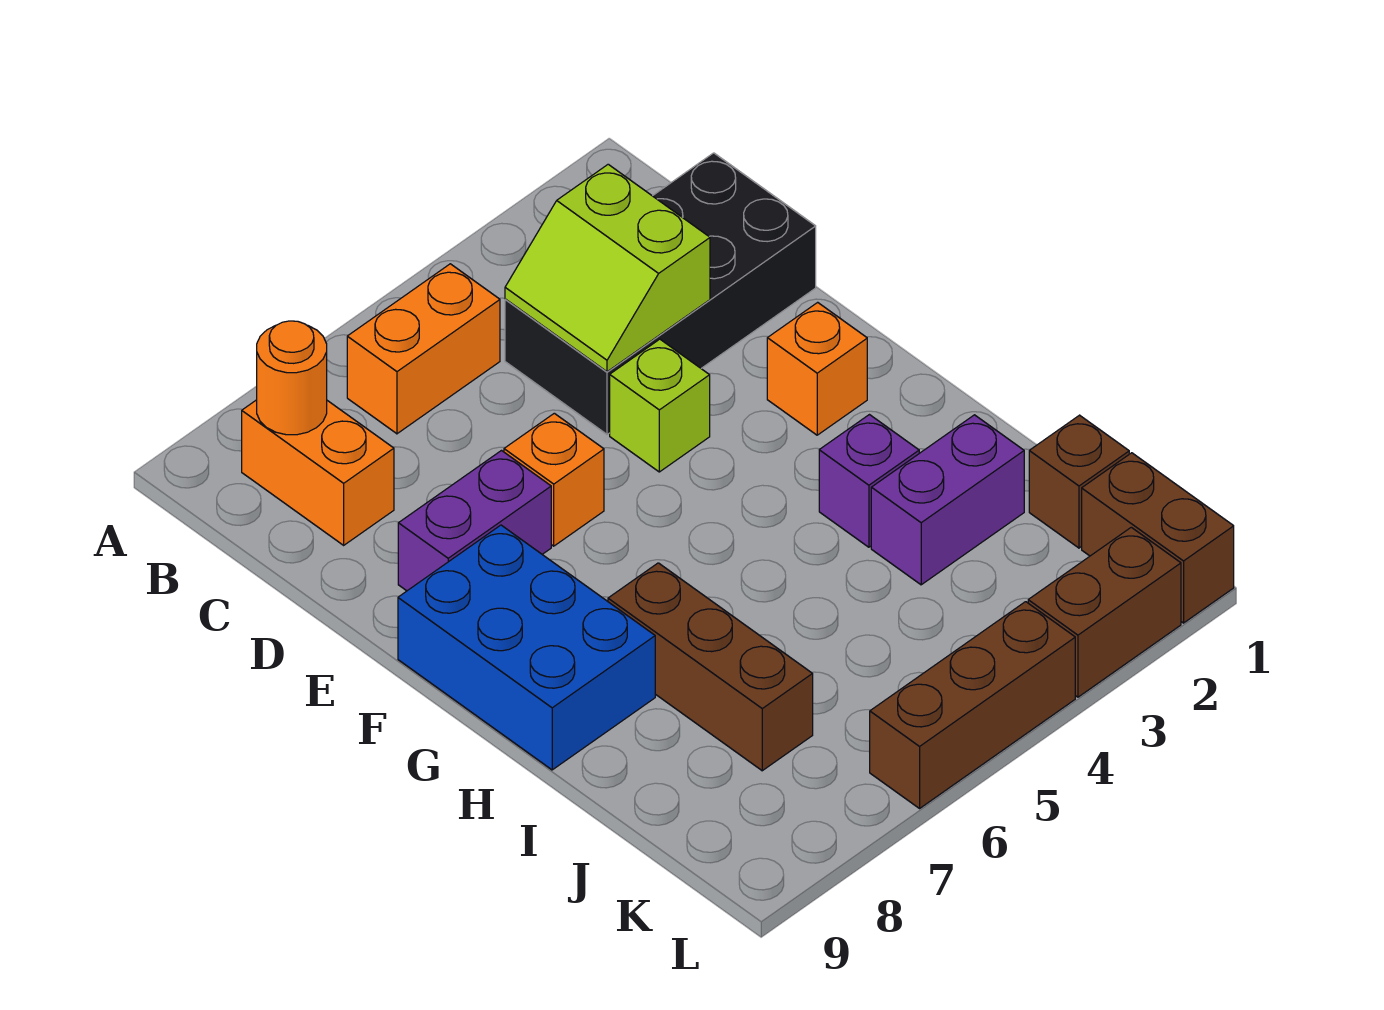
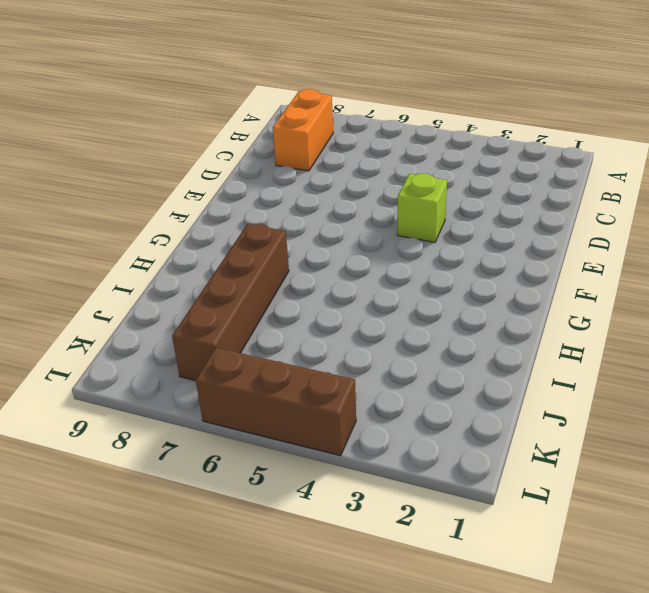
brown 1x4 brick [172,224,289,381] -> brown 1x3 brick [608,563,813,771]
none -> orange 1x2 brick [347,264,500,434]
none -> black 2x4 brick [505,153,816,434]
none -> orange 1x1 brick [504,413,604,546]

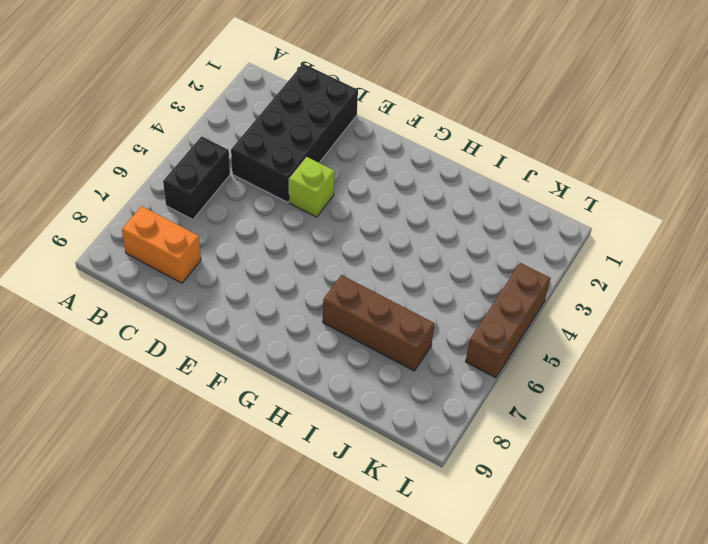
black 1x2 brick [163,136,230,220] -> orange 1x2 brick [347,264,500,434]
none -> orange 1x1 brick [504,413,604,546]
none -> purple 1x2 brick [398,451,551,591]
none -> orange 1x1 brick [767,302,867,435]

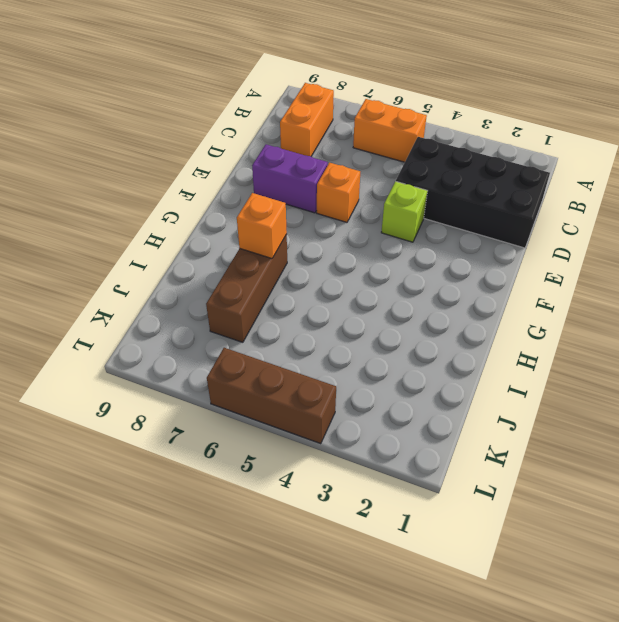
orange 1x1 brick [237,193,287,258] -> orange 1x1 brick moved to [767,302,867,435]
none -> blue 2x3 brick [398,525,655,770]
none -> purple 1x1 brick [819,415,919,547]
none -> purple 1x2 brick [871,415,1024,585]

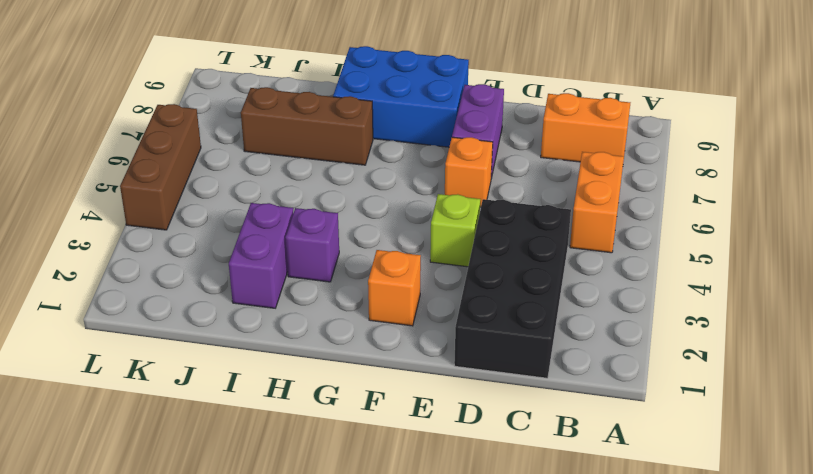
none -> brown 1x1 brick [1029,415,1129,548]
none -> brown 1x2 brick [1082,453,1234,623]
none -> brown 1x2 brick [1028,527,1181,697]

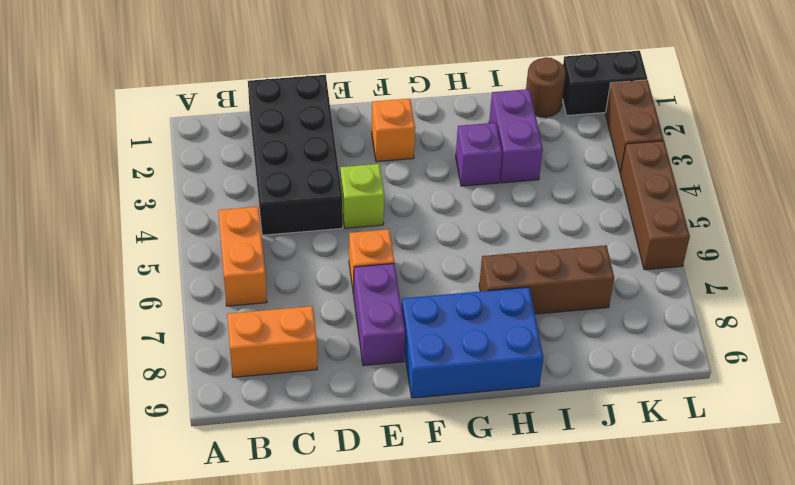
brown 1x1 round brick [526,57,566,117] -> brown 1x1 brick [1029,415,1129,548]
black 1x2 brick [563,51,647,116] -> brown 1x2 brick [1082,453,1234,623]
none -> orange 1x1 round brick [257,321,327,435]
none -> lime 2x2 slope [505,164,710,372]

